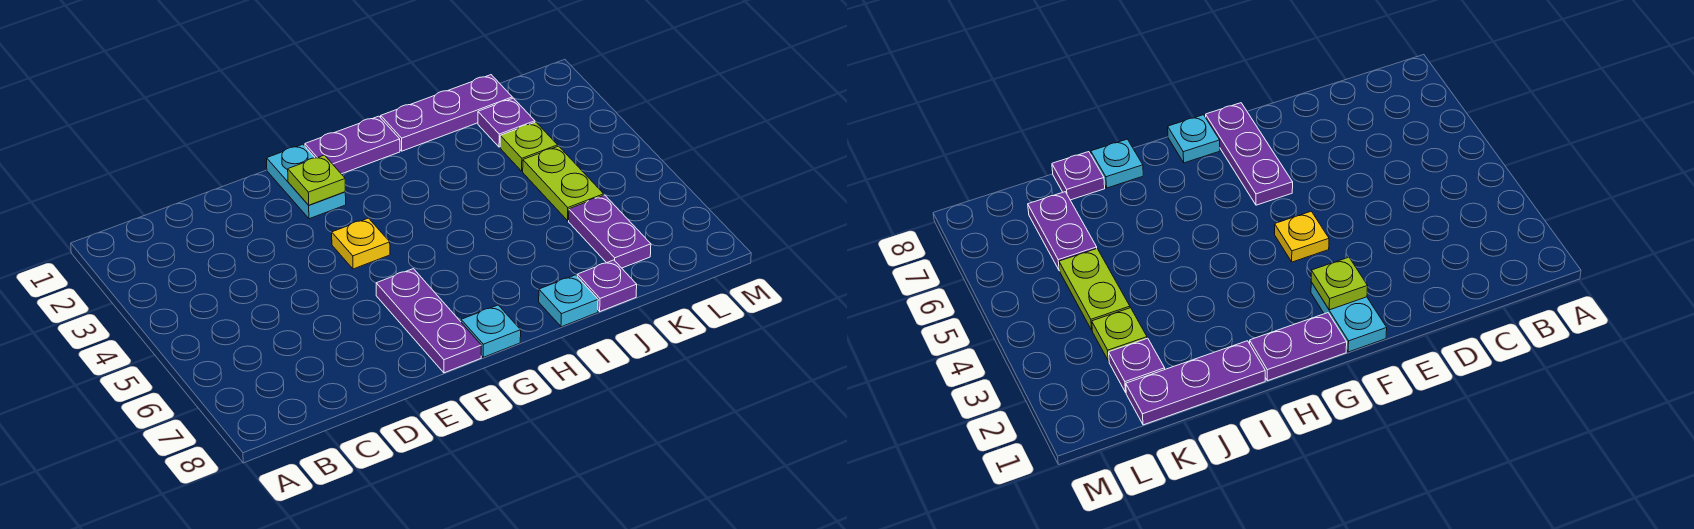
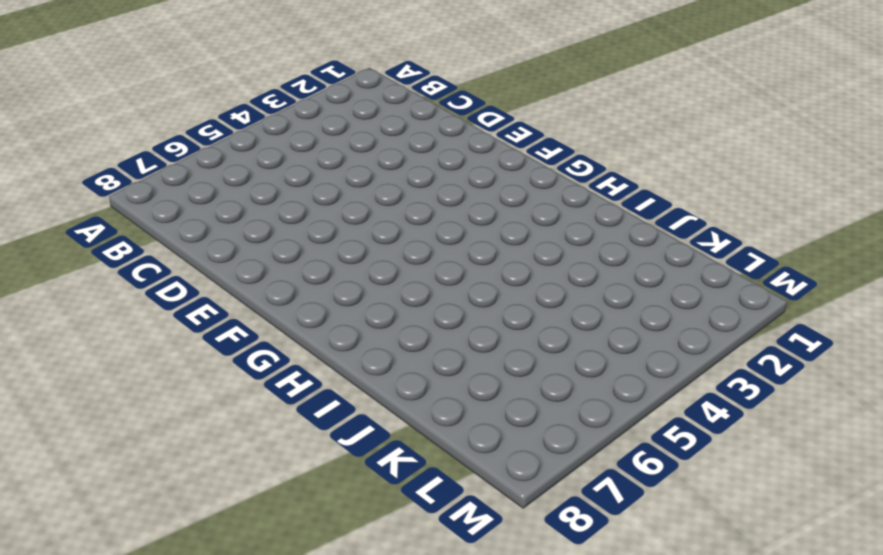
none -> cyan 1x2 plate [267,144,346,219]
none -> yellow 1x1 plate [332,218,390,269]
none -> purple 1x3 plate [376,269,481,373]

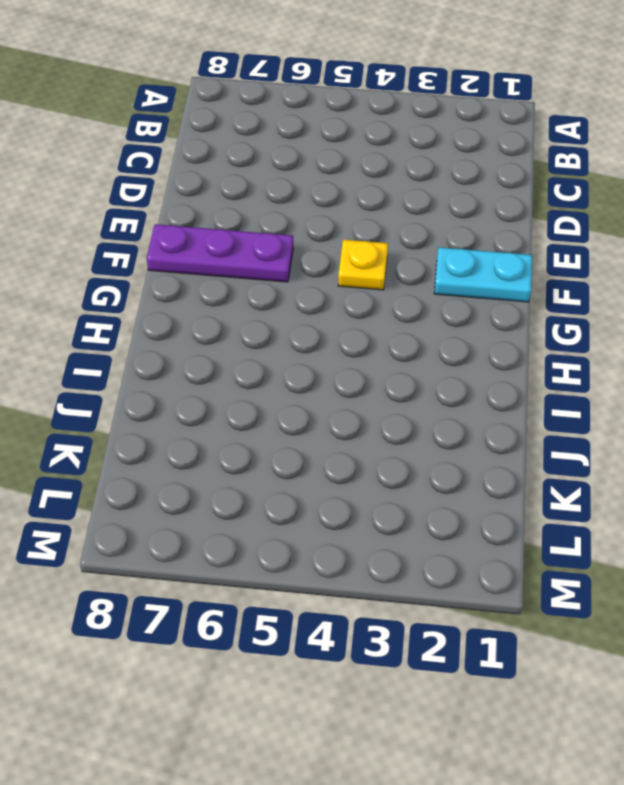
none -> purple 1x2 plate [305,116,400,174]
none -> cyan 1x1 plate [461,305,521,357]
none -> purple 1x3 plate [381,75,512,151]

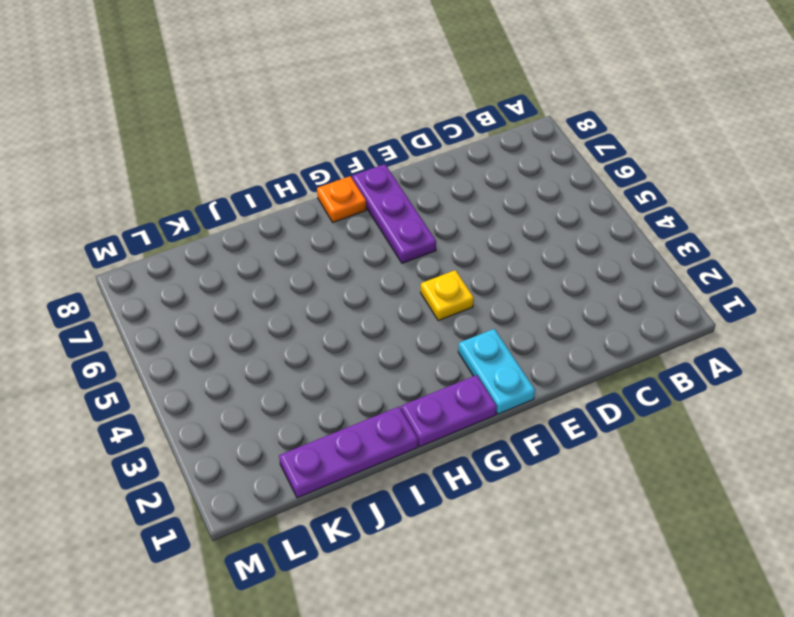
orange 1x1 plate [317,176,366,222] -> cyan 1x1 plate [461,305,521,357]
none -> cyan 1x1 plate [539,275,598,327]
none -> purple 1x1 plate [577,260,637,311]
none -> purple 1x1 plate [478,98,535,147]

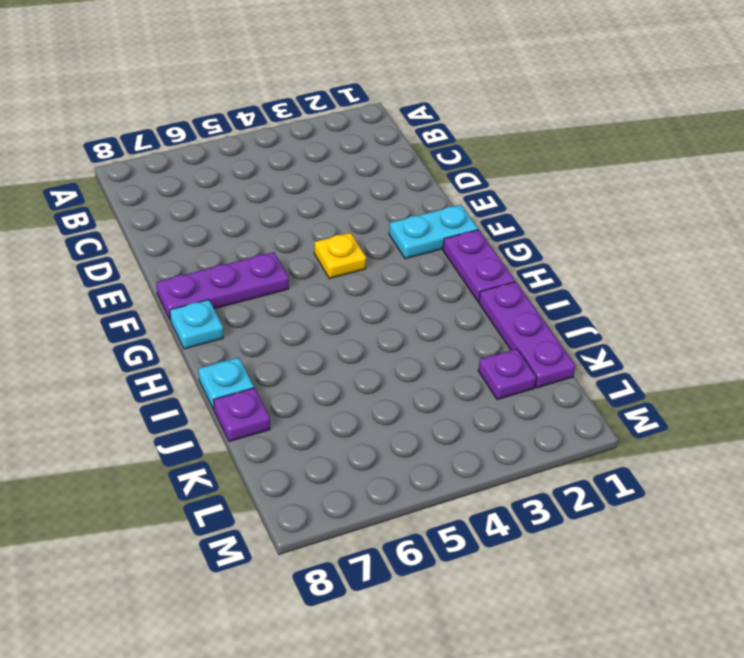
none -> lime 1x1 plate [500,122,558,171]
none -> lime 1x2 plate [523,146,604,221]
none -> purple 1x2 plate [569,195,651,268]

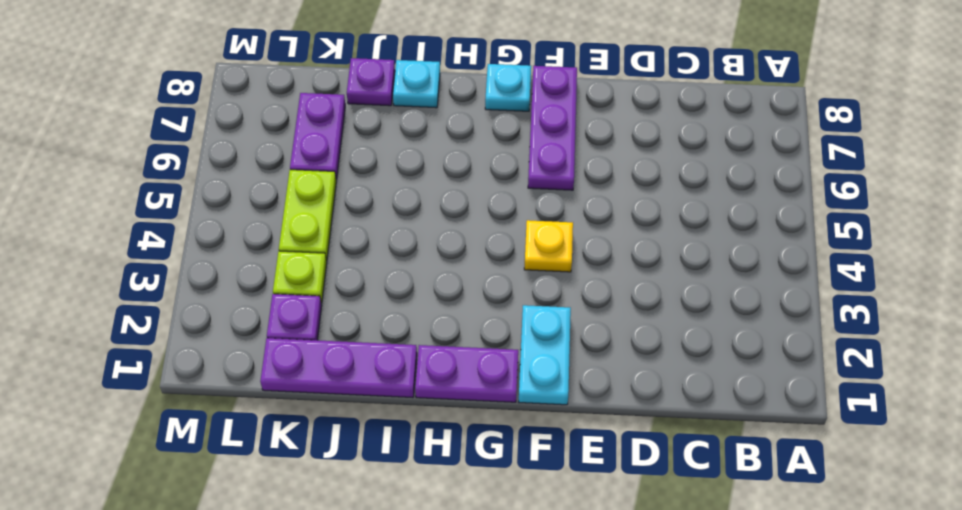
none -> lime 1x1 plate [288,155,345,205]

